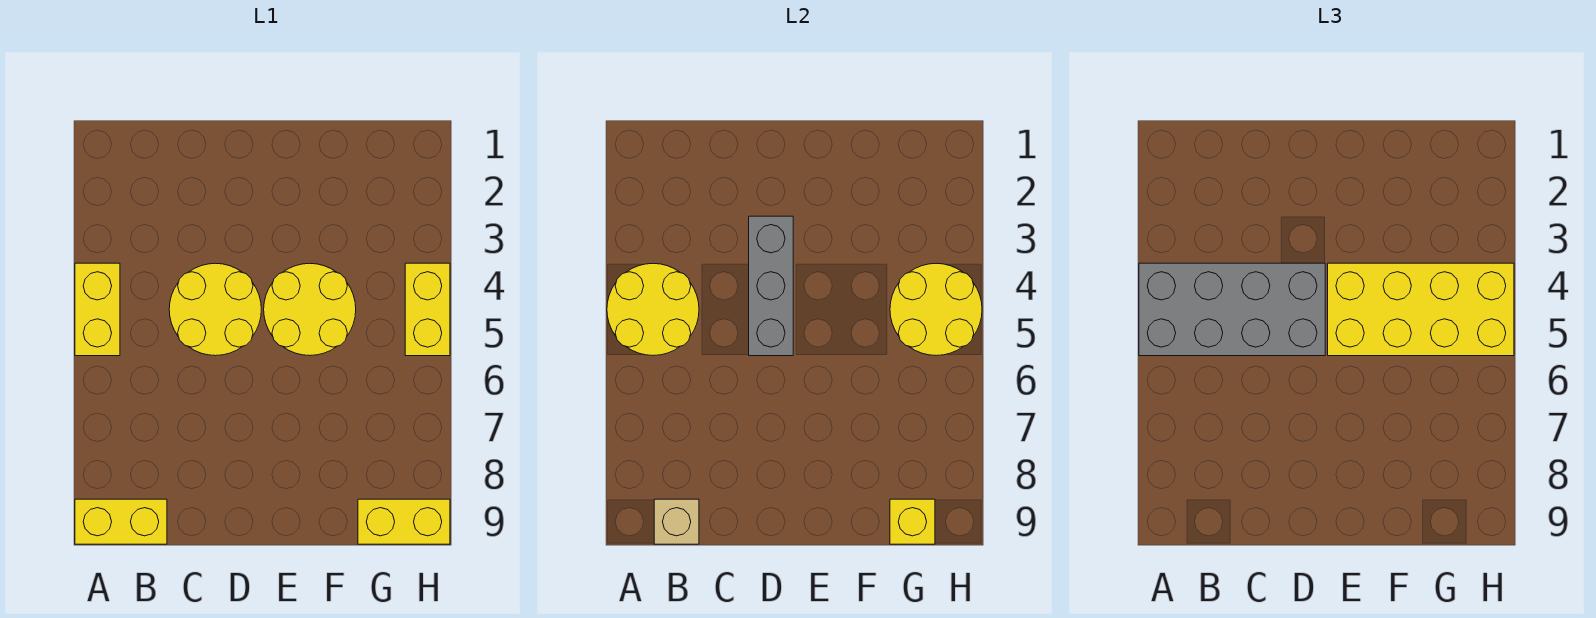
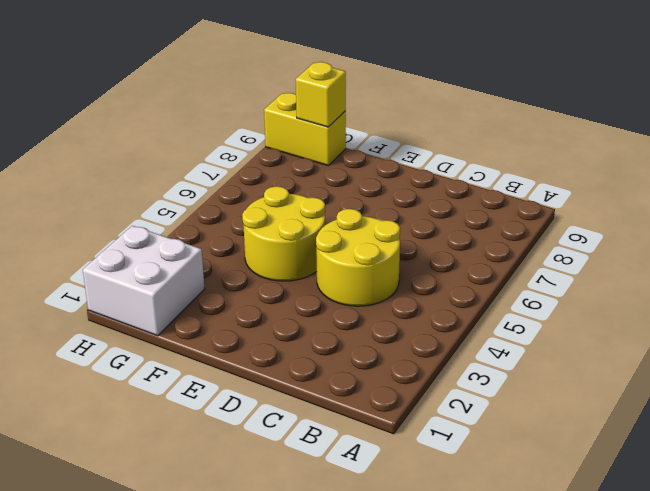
white 2x2 brick [83,226,205,336] -> none
none -> yellow 1x2 brick [75,263,120,356]
none -> yellow 1x2 brick [75,499,167,544]
none -> yellow 1x2 brick [405,263,450,356]

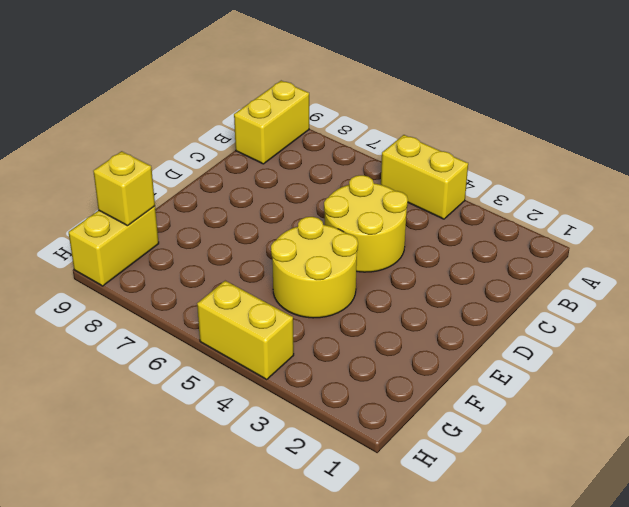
none -> yellow 2x2 round brick [607,263,699,356]
none -> tan 1x1 brick [654,499,699,544]
none -> grey 1x3 brick [749,216,793,356]

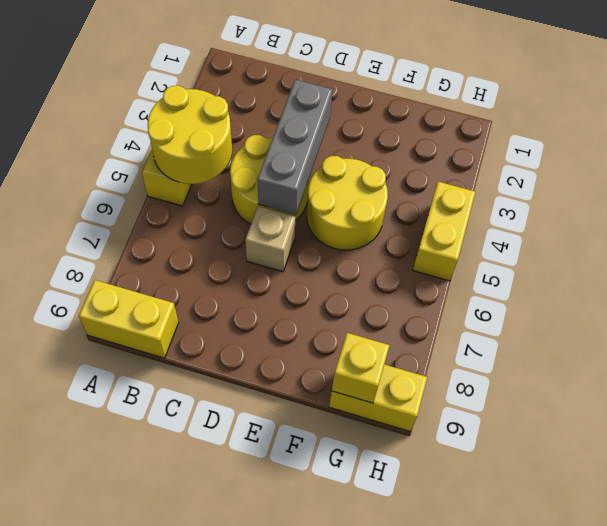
tan 1x1 brick [245,206,295,272] -> tan 1x1 brick moved to [654,499,699,544]
none -> yellow 2x2 round brick [890,263,982,356]
none -> grey 2x4 brick [1139,263,1325,356]
none -> yellow 2x4 brick [1328,263,1514,356]

